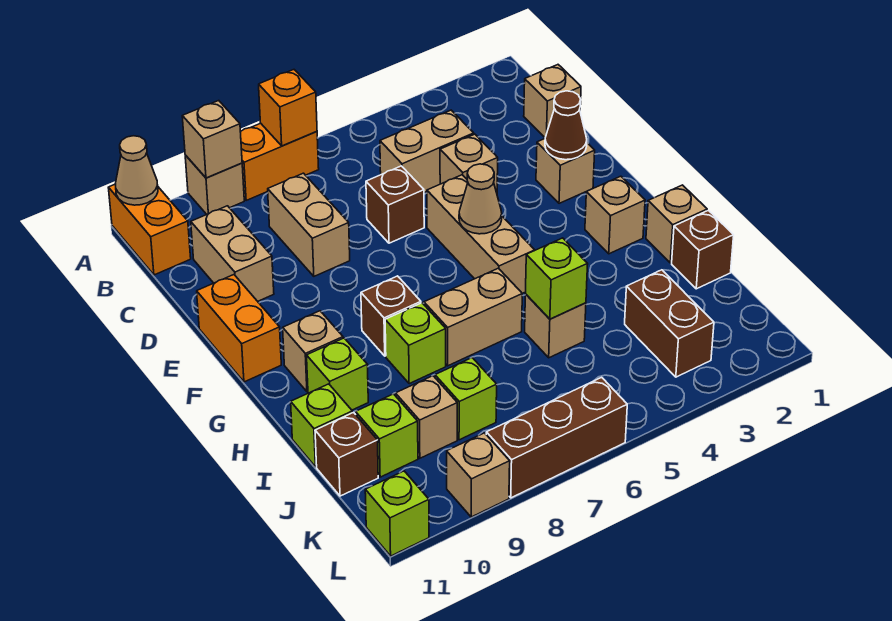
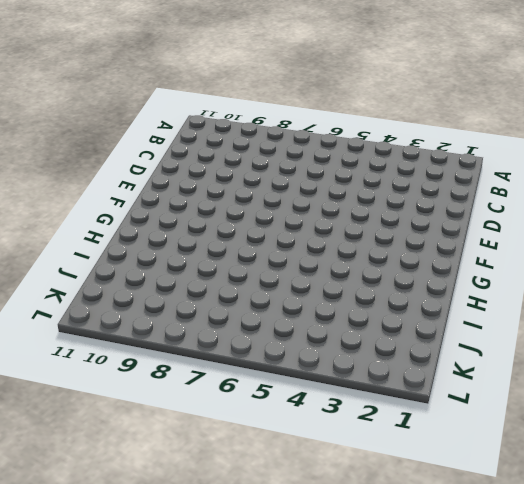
none -> orange 1x2 brick [241,123,319,200]
none -> tan 1x1 brick [185,155,244,214]
none -> orange 1x2 brick [108,184,191,275]
none -> tan 1x1 brick [524,65,581,137]

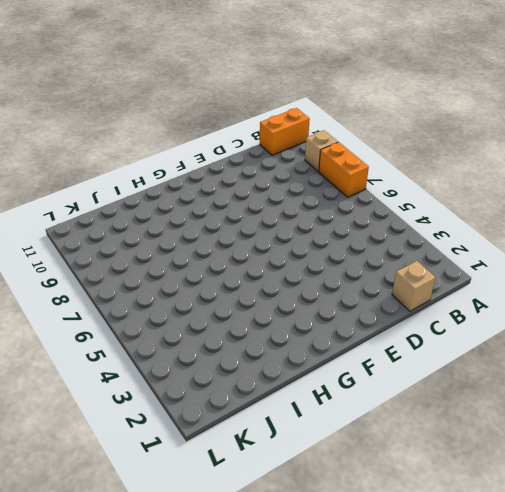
none -> tan 1x2 brick [380,110,474,193]
none -> tan 1x2 brick [268,173,350,276]
none -> tan 1x2 brick [191,206,274,301]
none -> tan 1x1 brick [440,134,498,193]

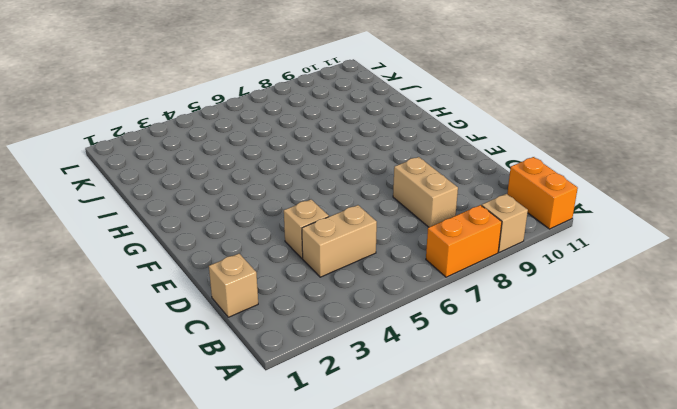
none -> tan 1x2 brick [191,206,274,301]
none -> brown 1x1 brick [366,166,424,243]
none -> tan 1x1 brick [536,139,595,203]
none -> tan 1x3 brick [427,175,535,293]

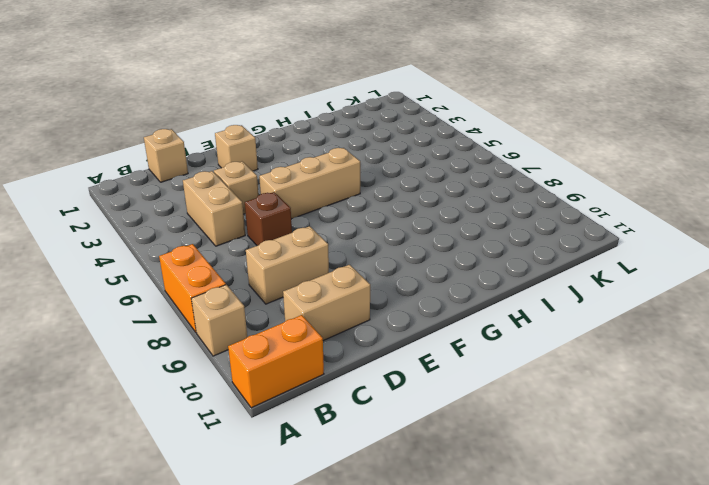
none -> orange 1x2 brick [197,275,281,382]
none -> tan 1x1 brick [585,176,645,254]
none -> brown 1x1 brick [361,276,421,356]
none -> tan 1x1 brick [283,311,343,392]

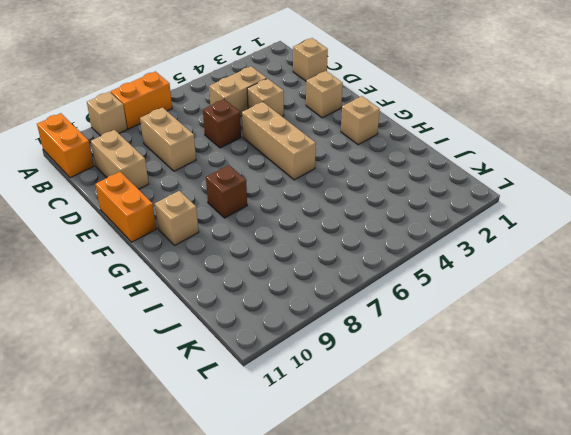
none -> tan 1x1 brick [646,185,707,263]
none -> tan 1x2 brick [424,268,522,366]
none -> lime 1x1 brick [385,303,446,384]
none -> lime 1x1 brick [307,338,368,410]

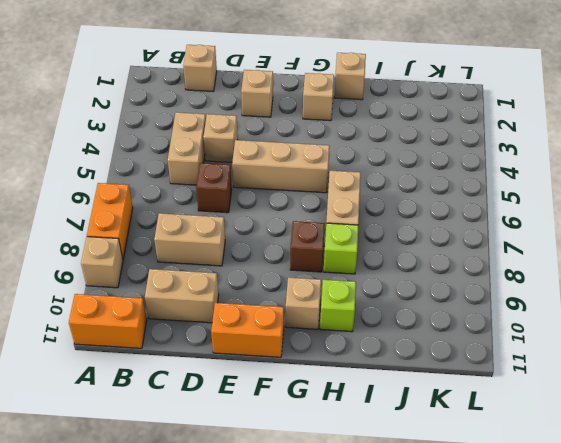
none -> brown 1x1 brick [672,210,734,289]
none -> tan 1x1 brick [525,294,586,358]
none -> lime 1x1 brick [291,384,352,467]
none -> brown 1x2 brick [625,270,714,377]

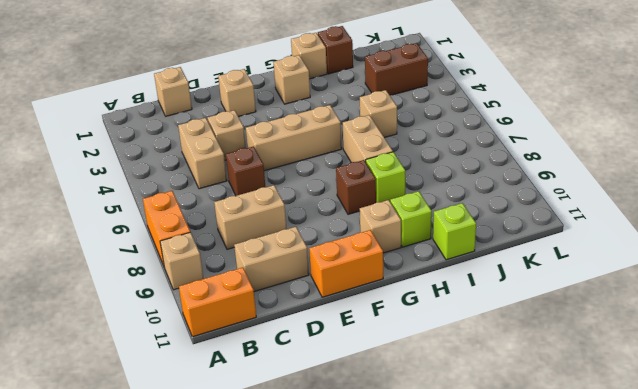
none -> lime 1x1 brick [435,358,497,440]
none -> tan 1x1 brick [395,376,457,458]
none -> lime 1x1 brick [356,394,418,477]
none -> brown 1x1 brick [315,412,378,496]

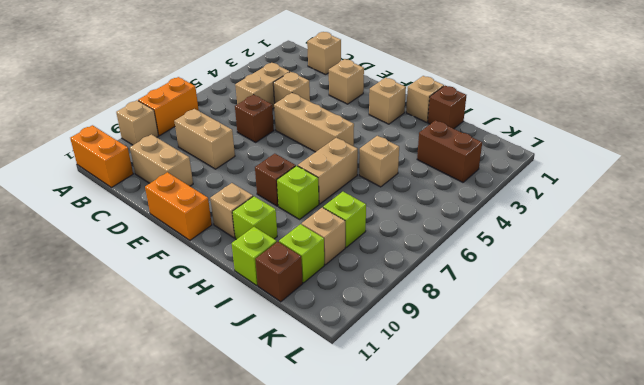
none -> brown 1x3 brick [486,377,627,498]
none -> tan 1x1 brick [447,433,510,517]
none -> lime 1x1 brick [365,471,429,556]
none -> orange 1x1 brick [259,70,317,146]

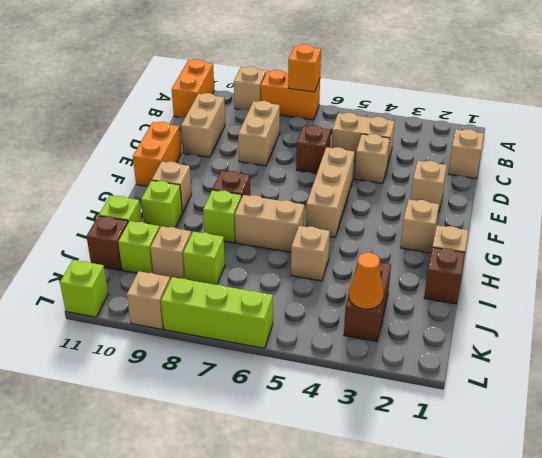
orange 1x1 cone [349,253,383,309] -> none
lime 1x3 brick [161,277,273,348] -> brown 1x3 brick [486,377,627,498]
none -> tan 1x1 brick [182,101,242,178]
none -> tan 1x1 cone [115,136,158,205]
none -> brown 1x1 cone [545,91,587,160]
none -> tan 1x1 cone [459,164,502,234]

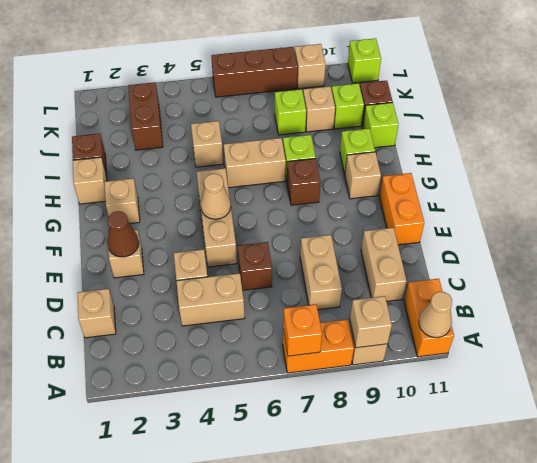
none -> lime 1x1 brick [525,238,588,319]

